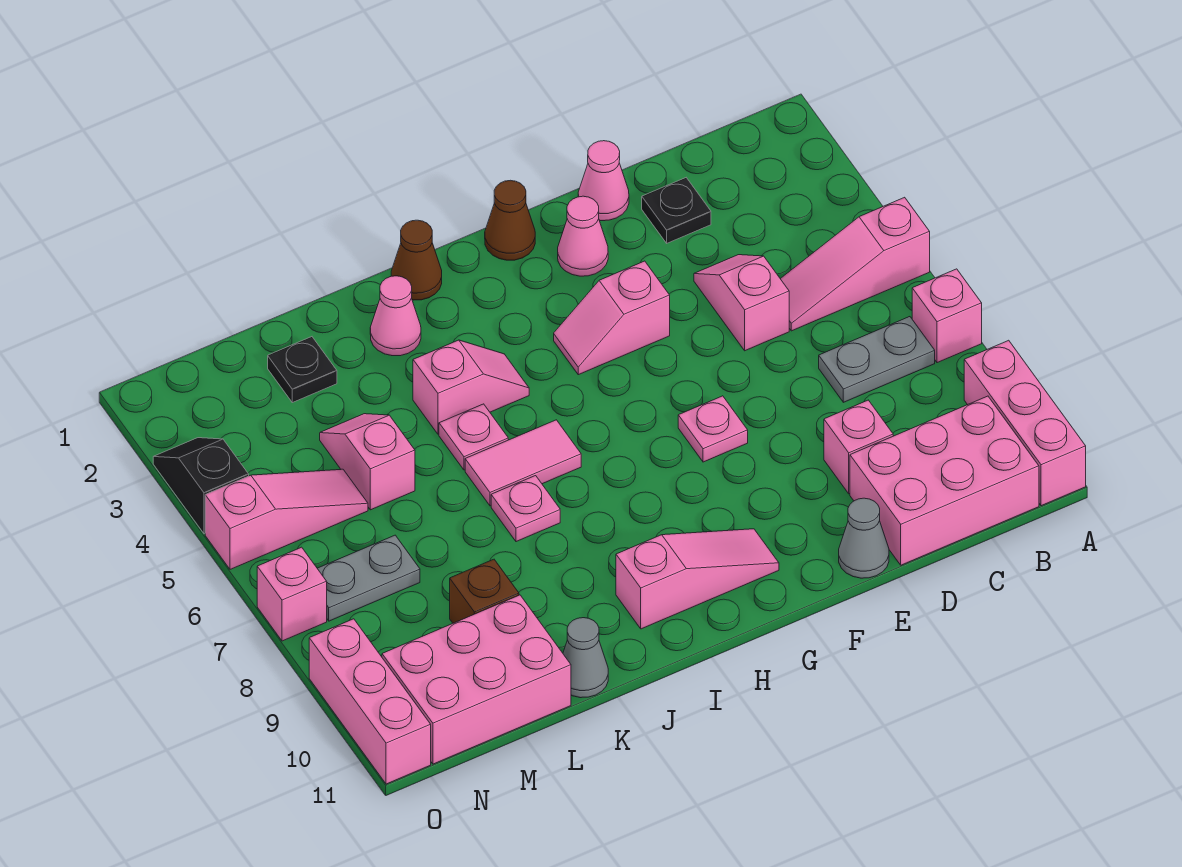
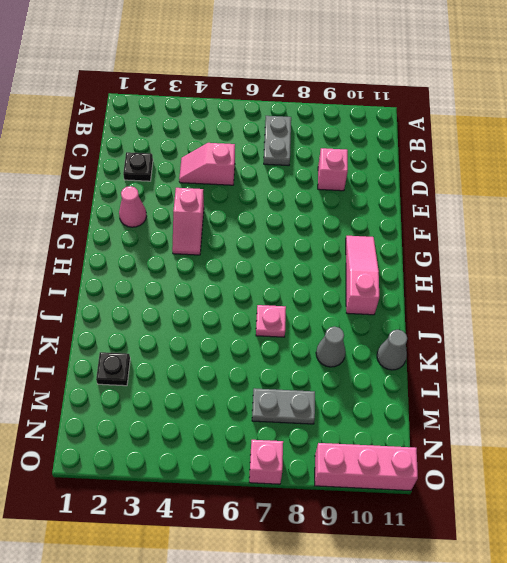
grey 1x1 cone [316,326,346,367] -> grey 1x1 cone moved to [839,498,889,578]
grey 1x2 plate [252,388,315,424] -> grey 1x2 plate turned to [317,535,420,621]
none -> pink 1x3 slope [781,197,930,331]
none -> pink 1x1 brick [912,269,982,363]
none -> pink 1x3 brick [964,340,1086,506]
none -> pink 2x3 brick [850,396,1039,565]

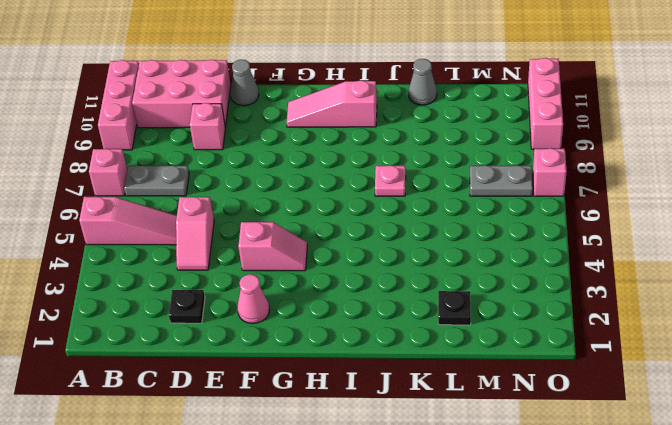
none -> pink 1x1 cone [578,141,629,221]
none -> pink 1x1 plate [678,396,748,462]
none -> brown 1x1 cone [485,180,535,260]
none -> brown 1x1 cone [391,220,442,300]

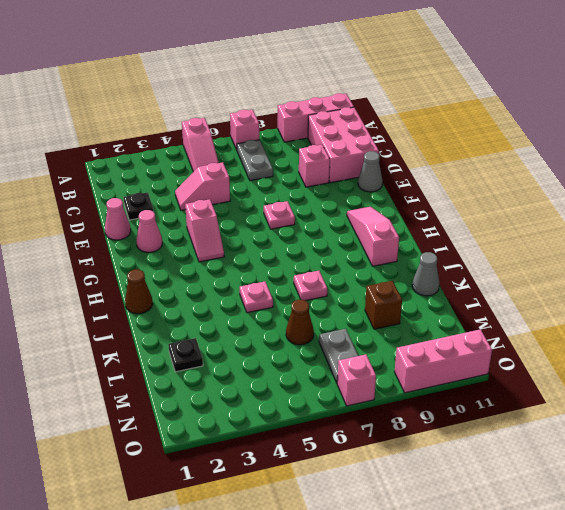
brown 1x1 cone [286,300,314,345] -> brown 1x1 cone moved to [485,180,535,260]
none -> pink 1x2 slope [413,340,529,434]
none -> pink 1x2 tile [465,420,581,506]
none -> pink 1x1 cone [370,276,421,356]
none -> pink 1x2 slope [320,414,415,510]

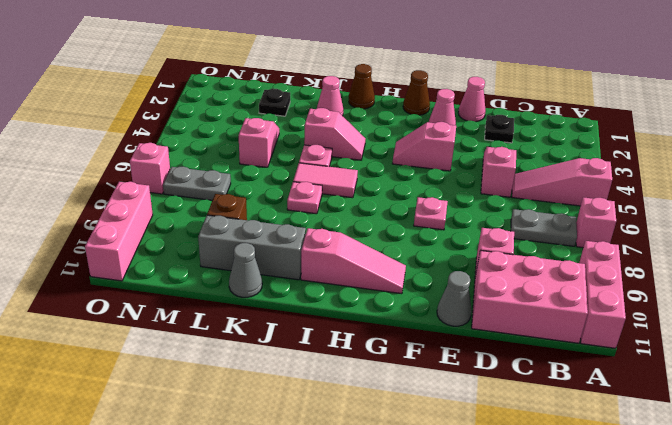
grey 1x3 brick [198,215,306,280] -> pink 2x3 brick [382,595,571,764]
none -> pink 1x3 slope [205,469,368,569]
none -> black 1x2 slope [153,438,249,534]

